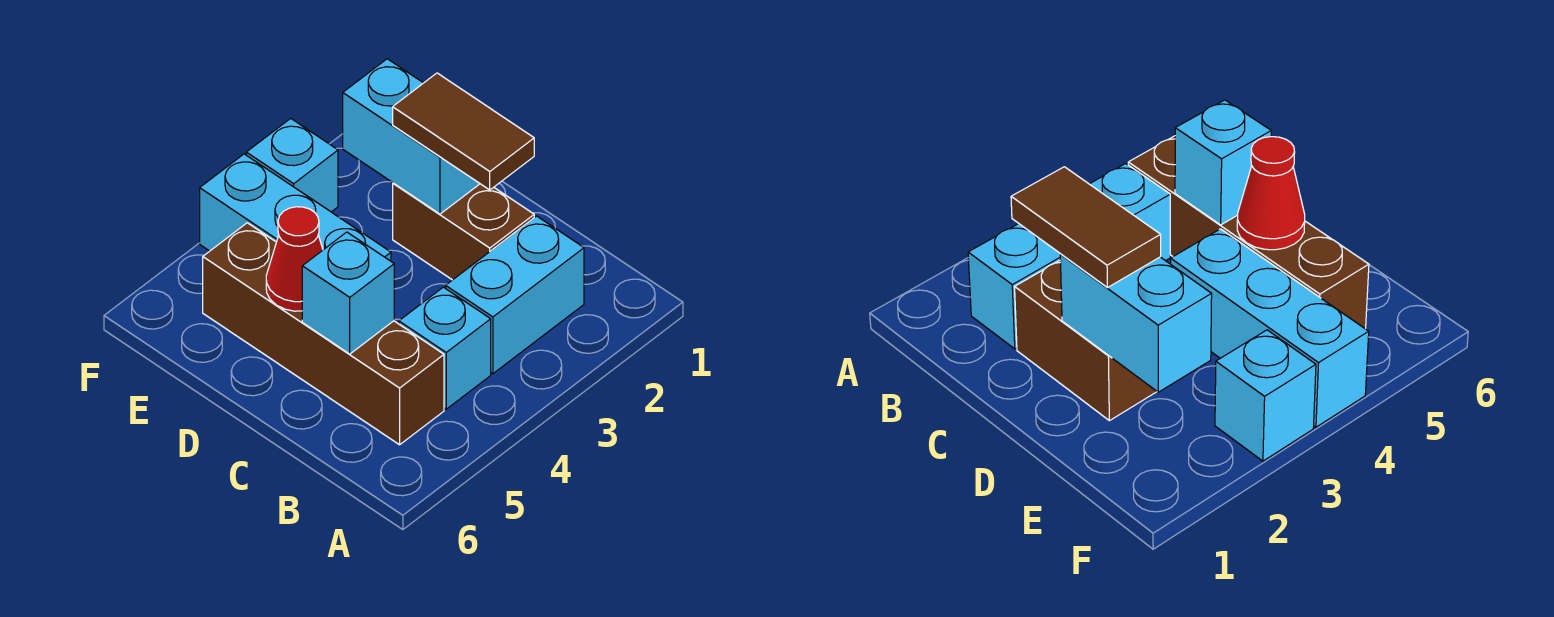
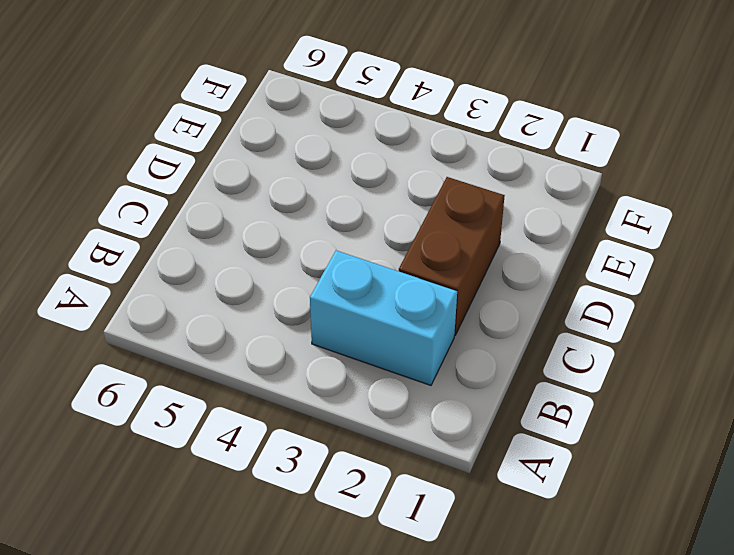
none -> cyan 1x1 brick [399,287,491,409]
none -> brown 1x4 brick [203,223,444,445]

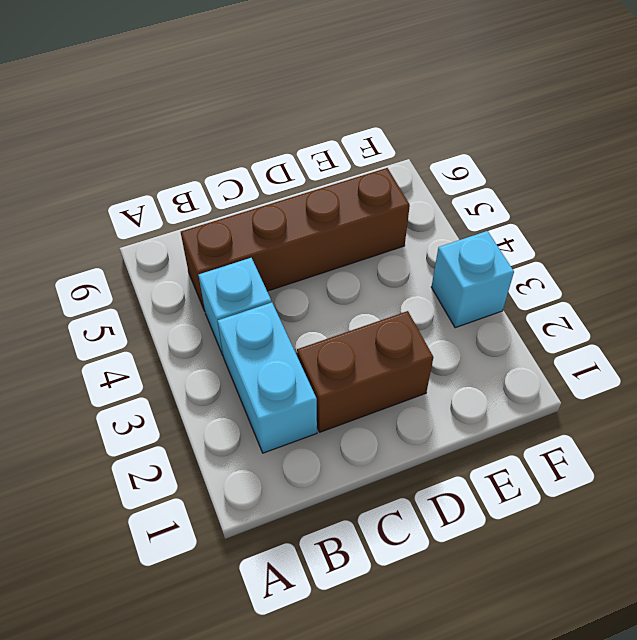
none -> cyan 1x3 brick [200,154,391,261]
none -> cyan 1x1 brick [302,232,394,354]

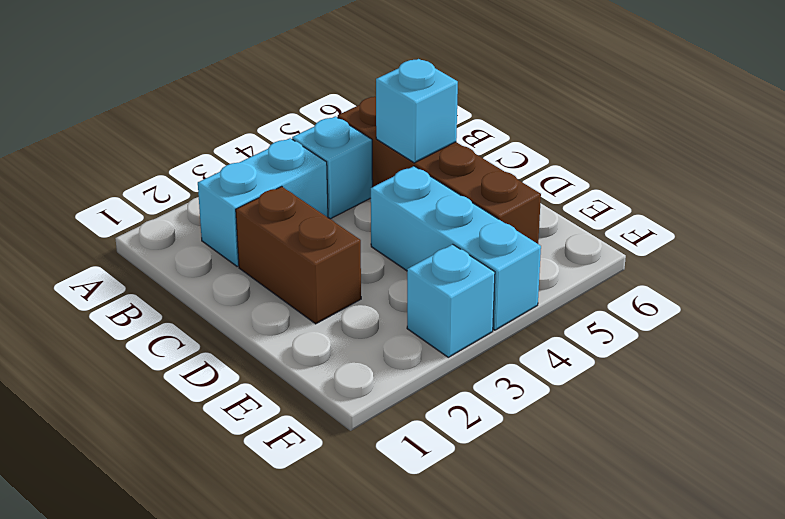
none -> cyan 1x2 brick [343,59,480,214]
none -> red 1x1 cone [266,207,323,311]

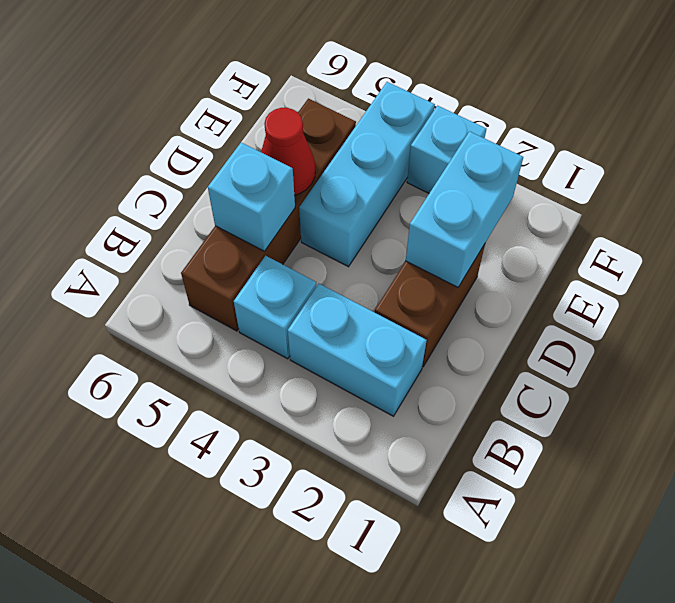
none -> brown 1x2 tile [393,73,534,190]

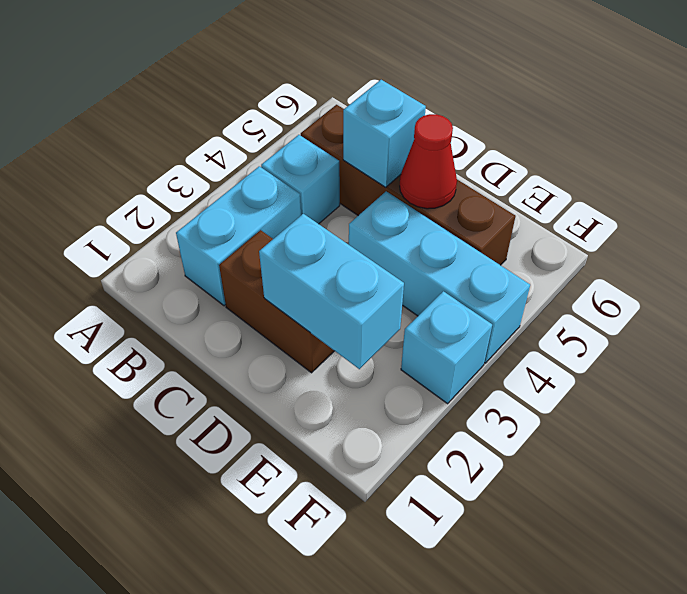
none -> brown 1x2 tile [393,73,534,190]

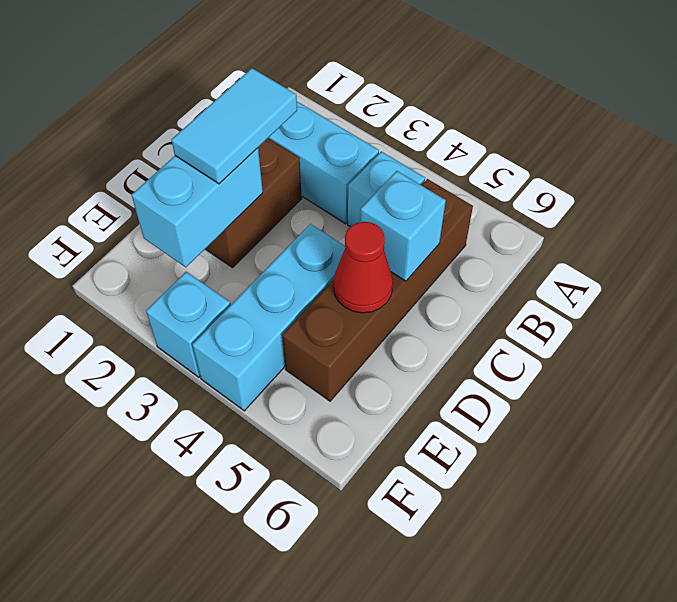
cyan 1x2 tile [172,68,297,184] -> brown 1x2 tile [393,73,534,190]

